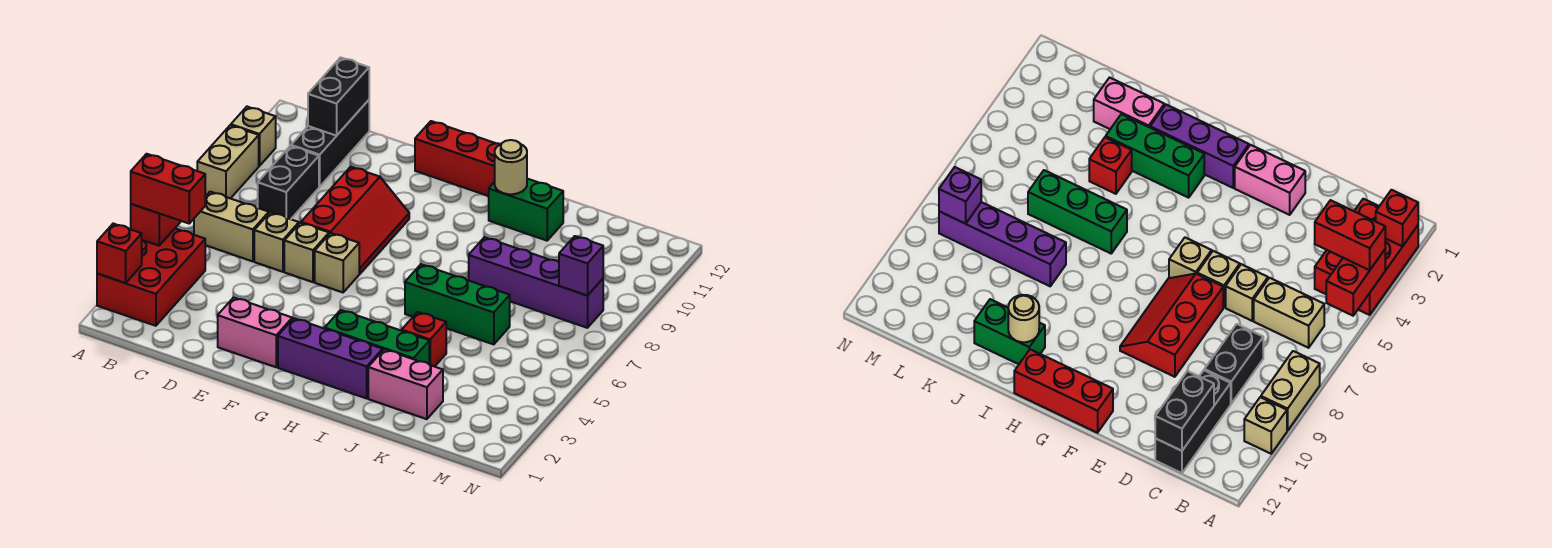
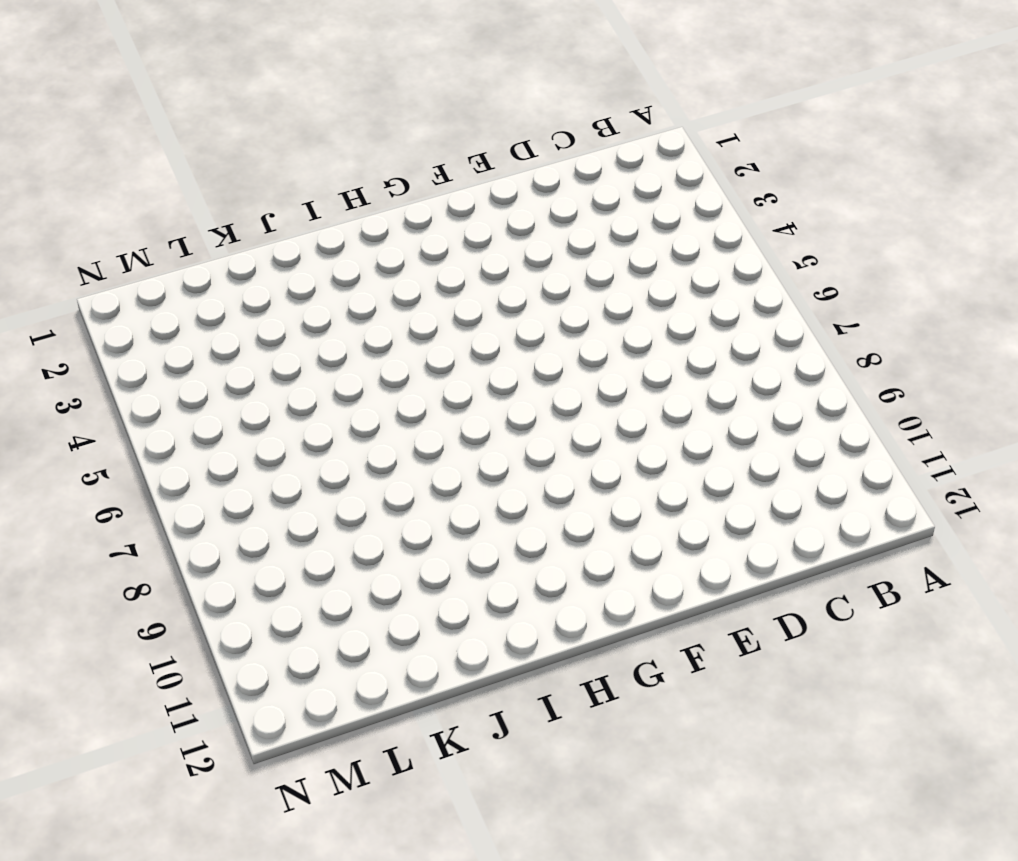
none -> red 2x3 brick [97,228,206,326]
none -> tan 1x2 brick [197,125,259,199]
none -> tan 1x1 brick [231,107,276,166]

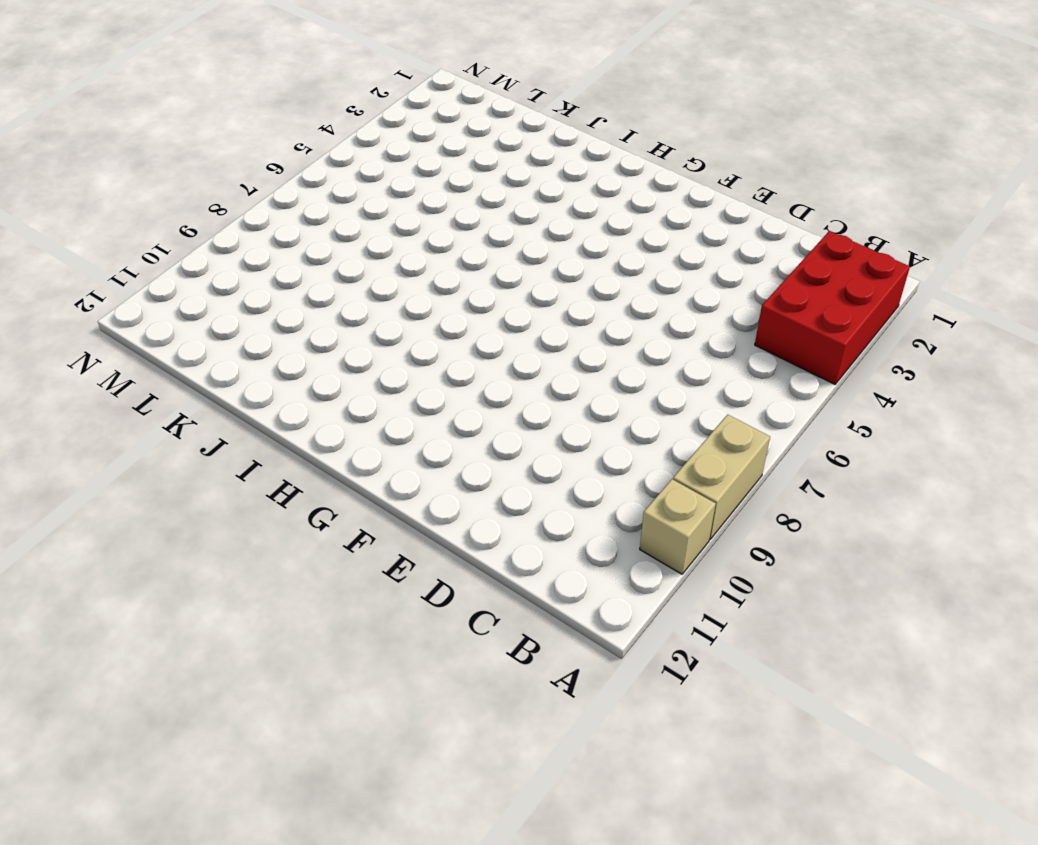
none -> tan 1x2 brick [194,192,269,261]
none -> black 1x2 brick [258,146,319,219]
none -> black 1x3 brick [291,100,369,187]

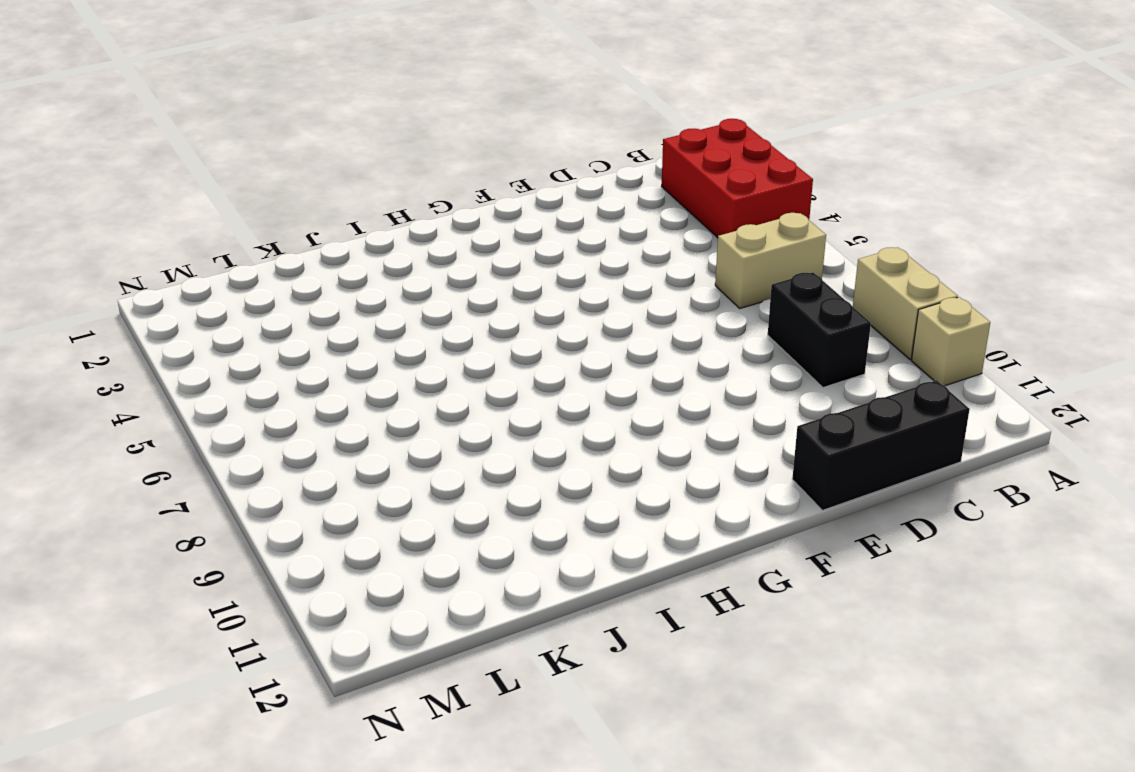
black 1x3 brick [792,380,970,510] -> black 1x3 brick turned to [291,100,369,187]
none -> tan 1x1 brick [254,212,299,272]
none -> pink 1x2 brick [218,297,292,367]
none -> tan 1x1 brick [284,223,329,282]

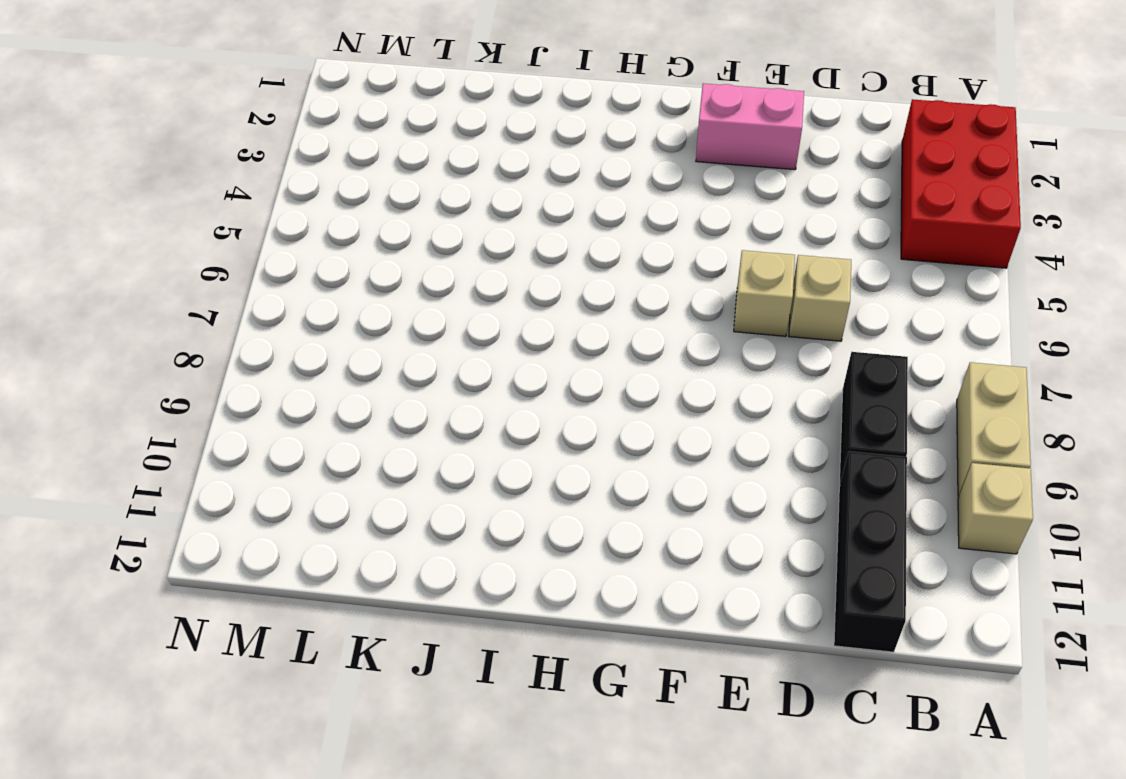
none -> tan 1x2 brick [194,192,269,261]
none -> red 2x3 slope [301,167,409,274]
none -> tan 1x1 brick [315,233,359,292]

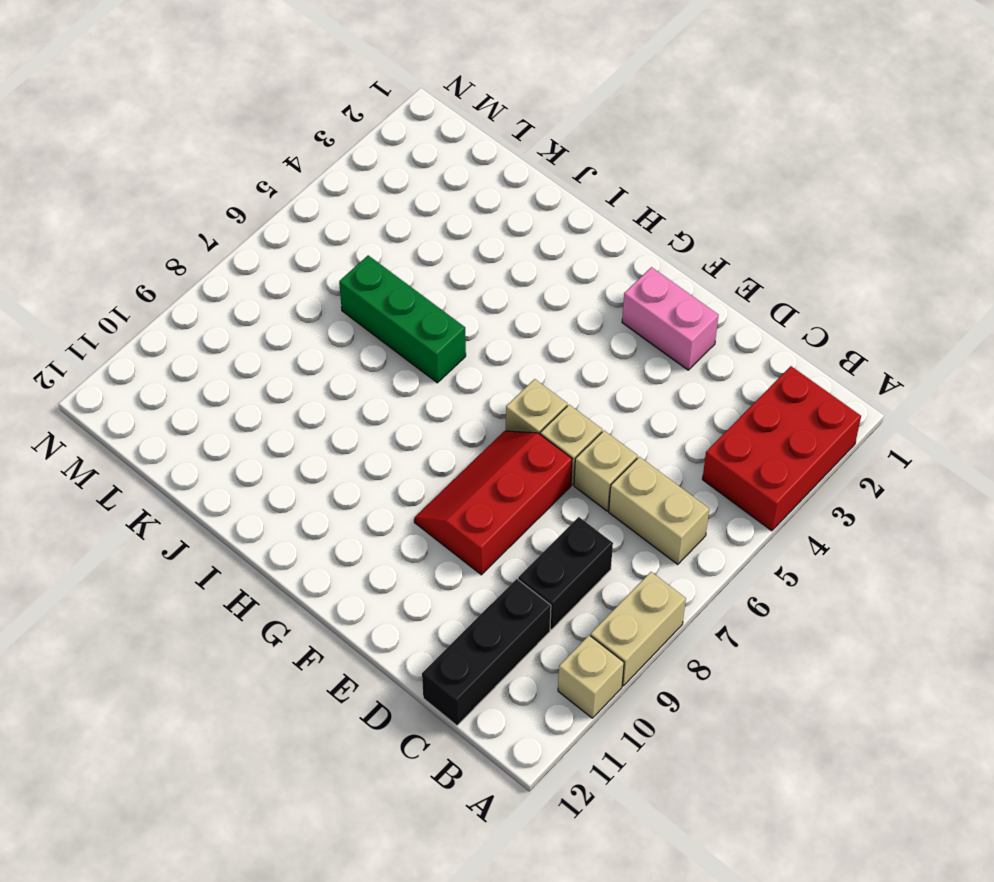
none -> red 1x3 brick [415,121,500,196]
none -> purple 1x3 brick [278,318,383,398]
none -> green 1x3 brick [325,310,429,364]

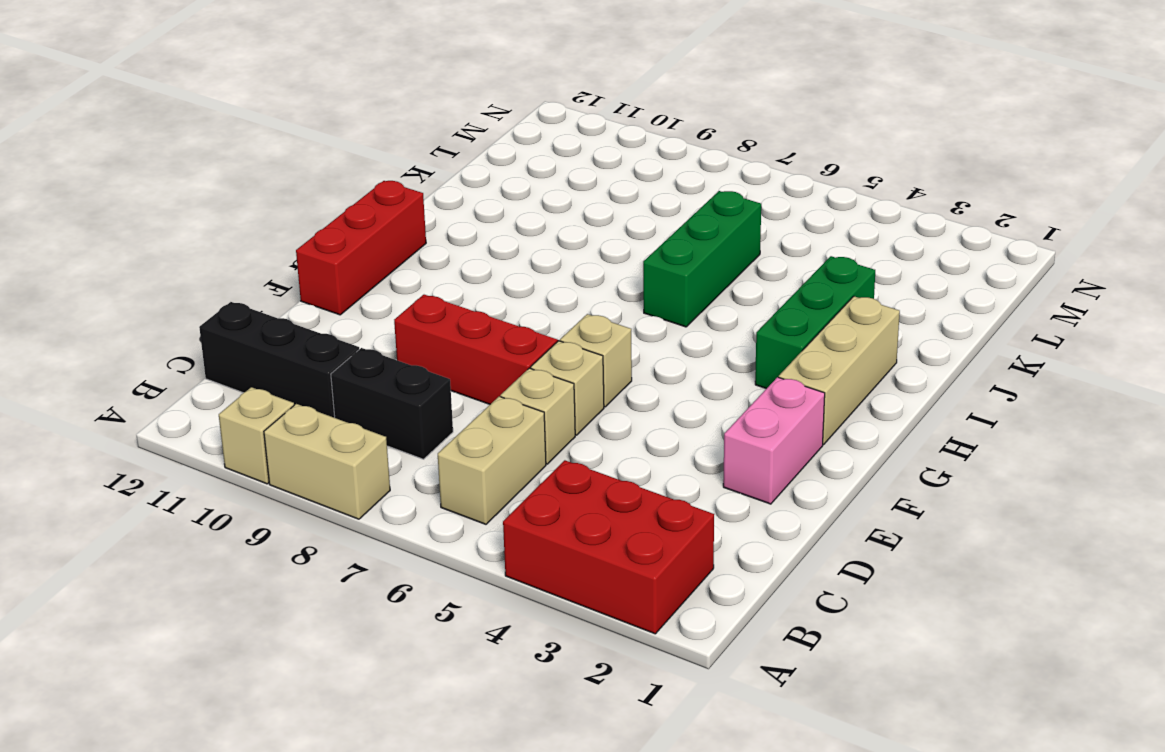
tan 1x3 brick [779,296,900,445] -> purple 1x3 brick [278,318,383,398]
none -> green 1x2 brick [489,179,563,241]
none -> pink 1x2 brick [368,349,443,419]
none -> red 1x1 brick [402,312,447,367]

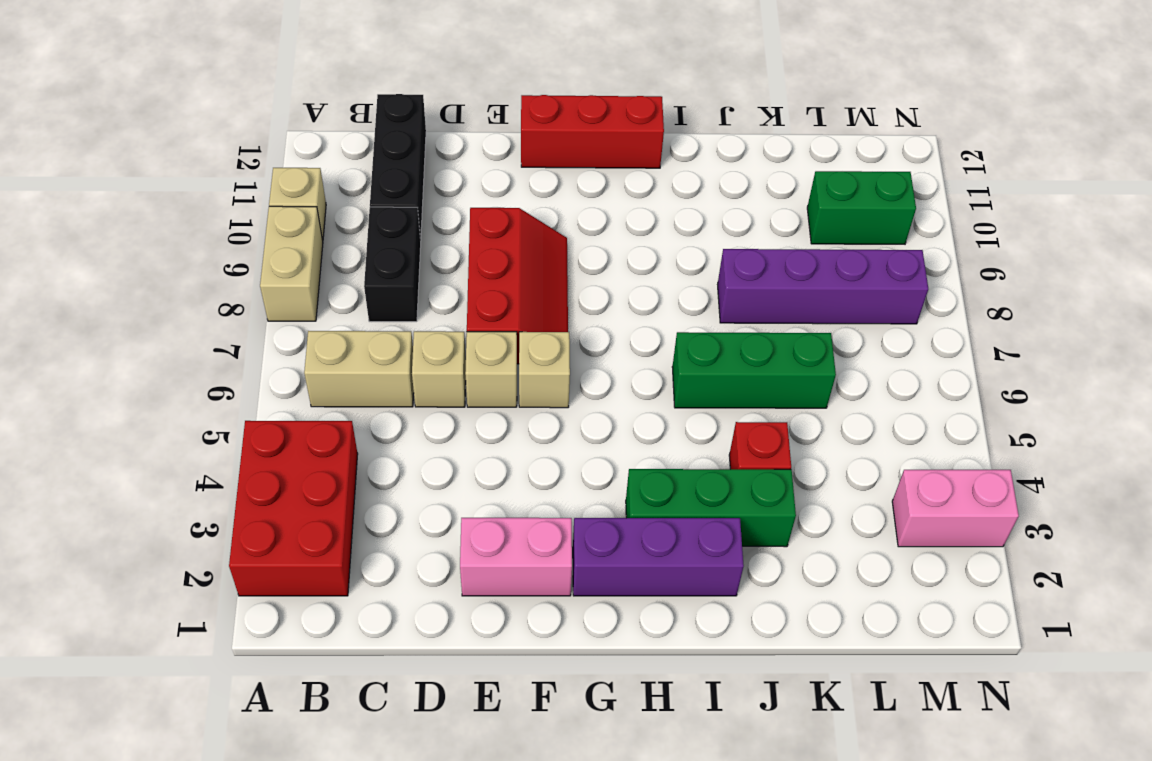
green 1x2 brick [807,171,916,244] -> green 1x2 brick moved to [489,179,563,241]
pink 1x2 brick [892,470,1019,547] -> pink 1x2 brick moved to [368,349,443,419]
none -> red 1x1 brick [97,224,142,283]
none -> red 1x2 brick [131,204,181,246]
none -> black 1x2 brick [308,57,369,136]

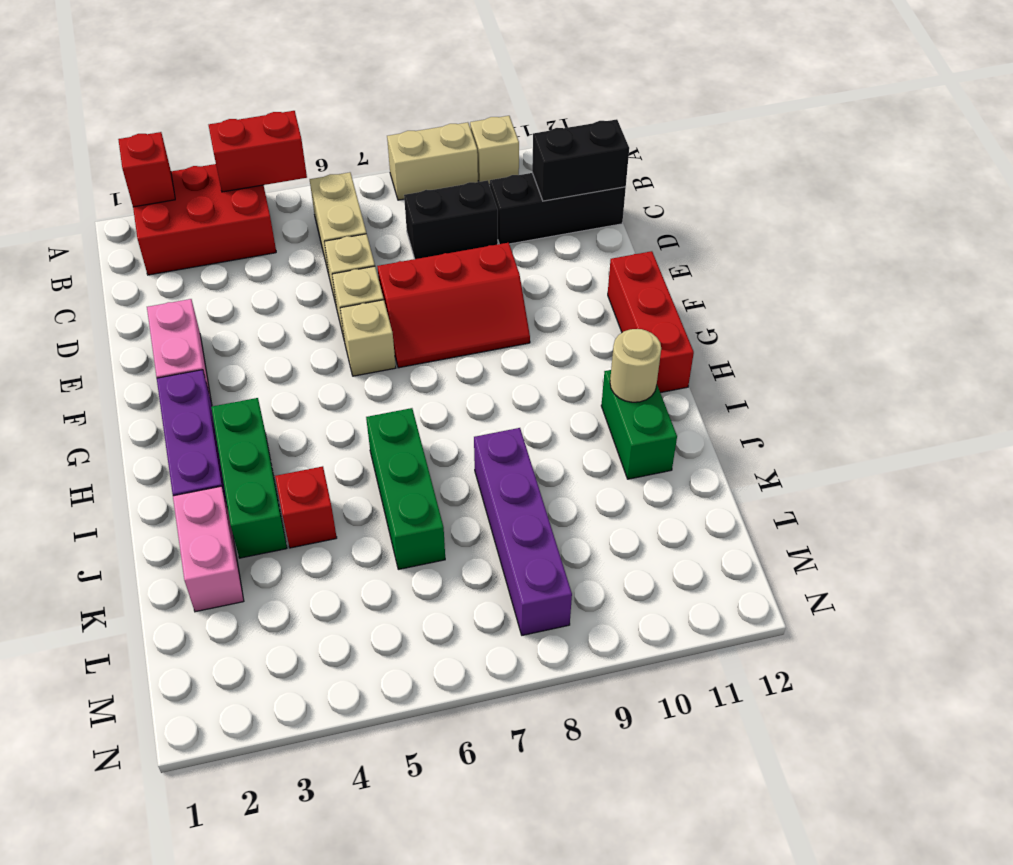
none -> purple 1x1 brick [559,236,603,296]
none -> red 1x2 brick [131,154,205,223]

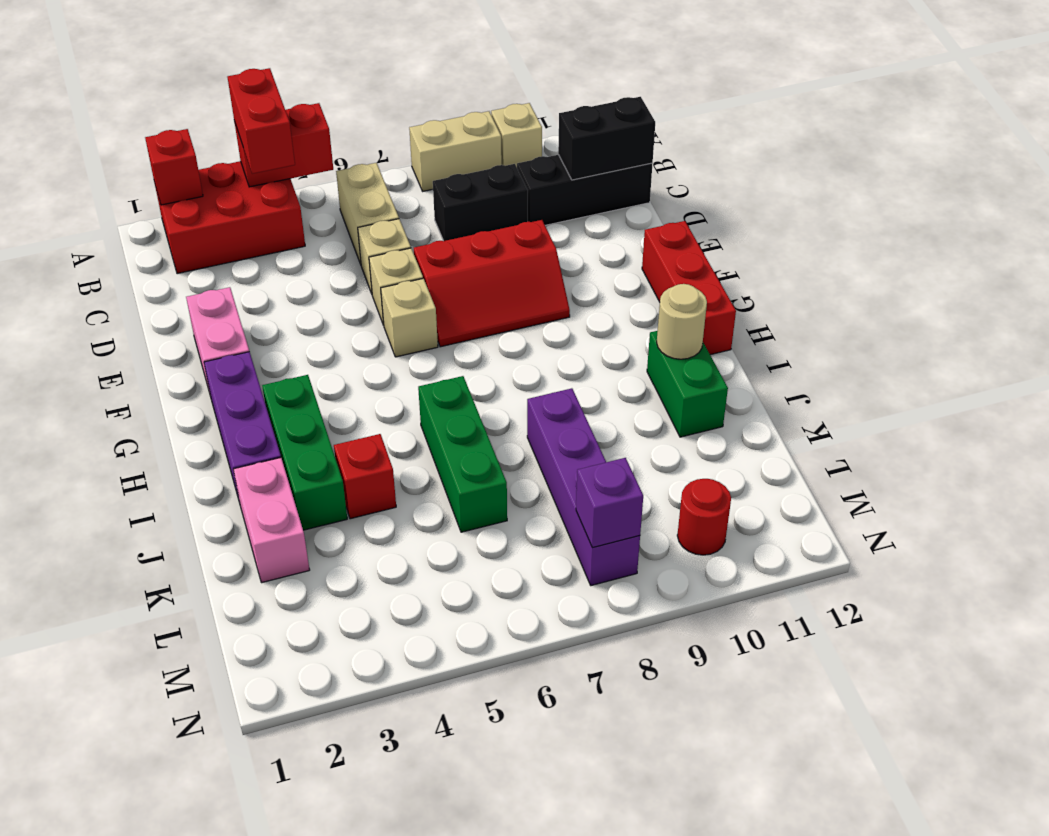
red 1x1 round brick [677,479,731,555] -> none

